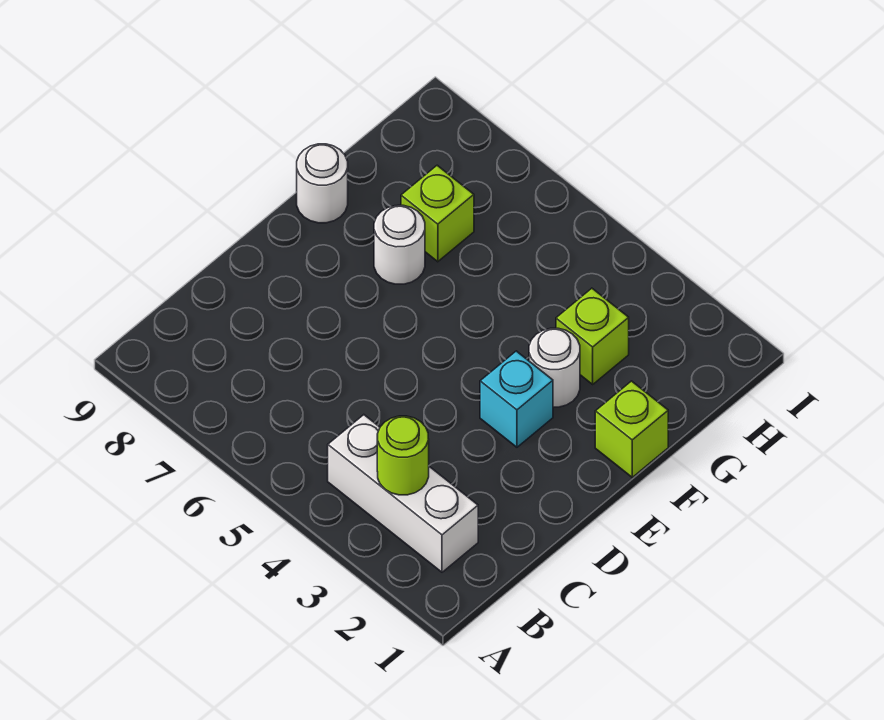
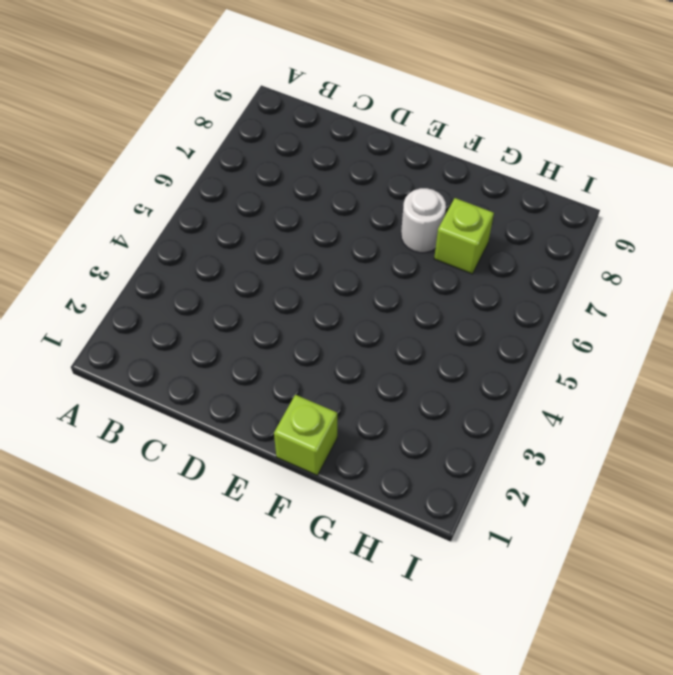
none -> white 1x3 brick [328,415,478,572]
none -> cyan 1x1 brick [480,351,553,447]

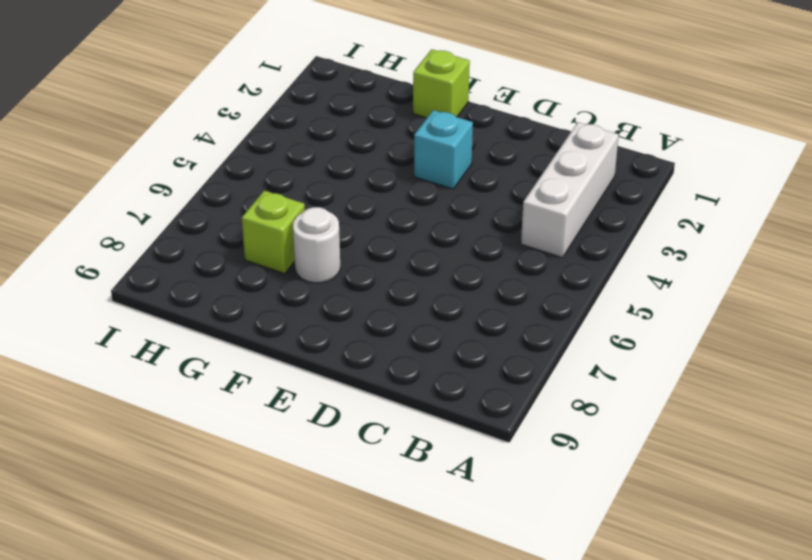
none -> white 1x1 round brick [529,328,580,407]
none -> white 1x1 round brick [297,144,348,223]

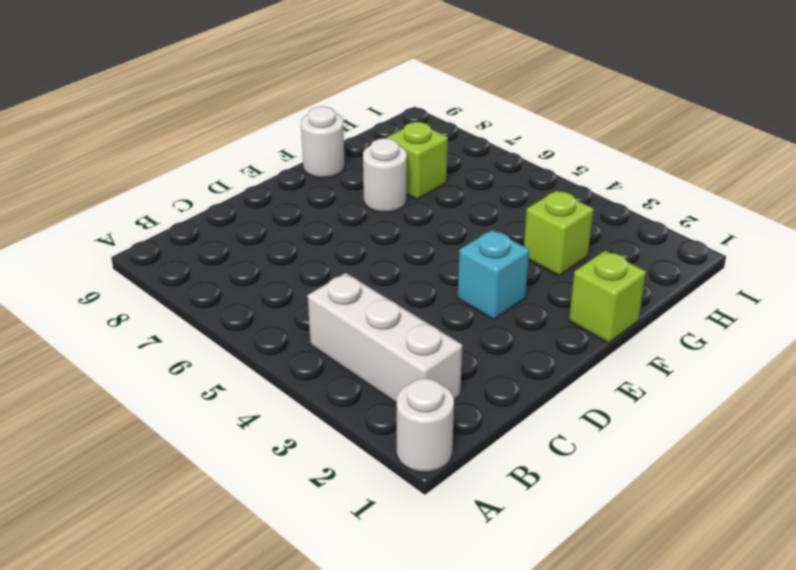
white 1x1 round brick [397,378,454,472] -> white 1x1 round brick moved to [529,328,580,407]
none -> lime 1x1 round brick [377,416,429,495]

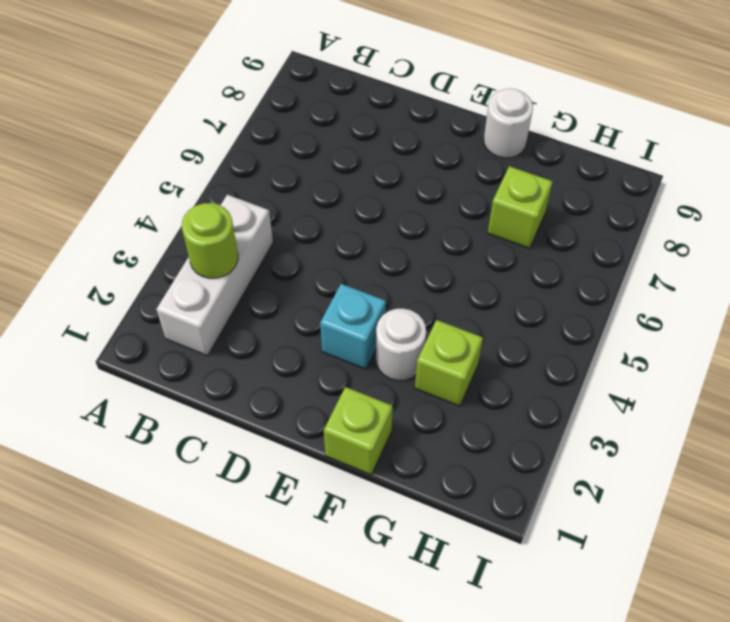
none -> white 1x1 round brick [374,205,425,284]

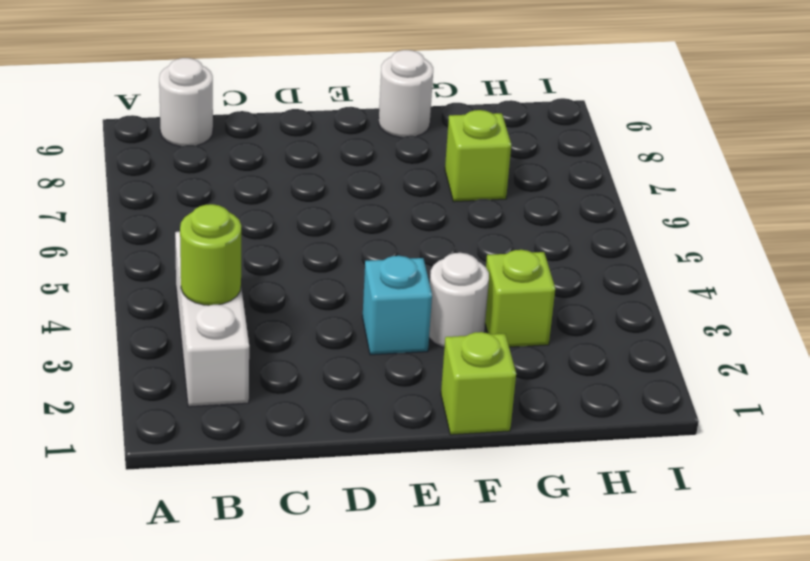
white 1x1 round brick [159,58,213,146] -> white 1x1 round brick moved to [374,205,425,284]

